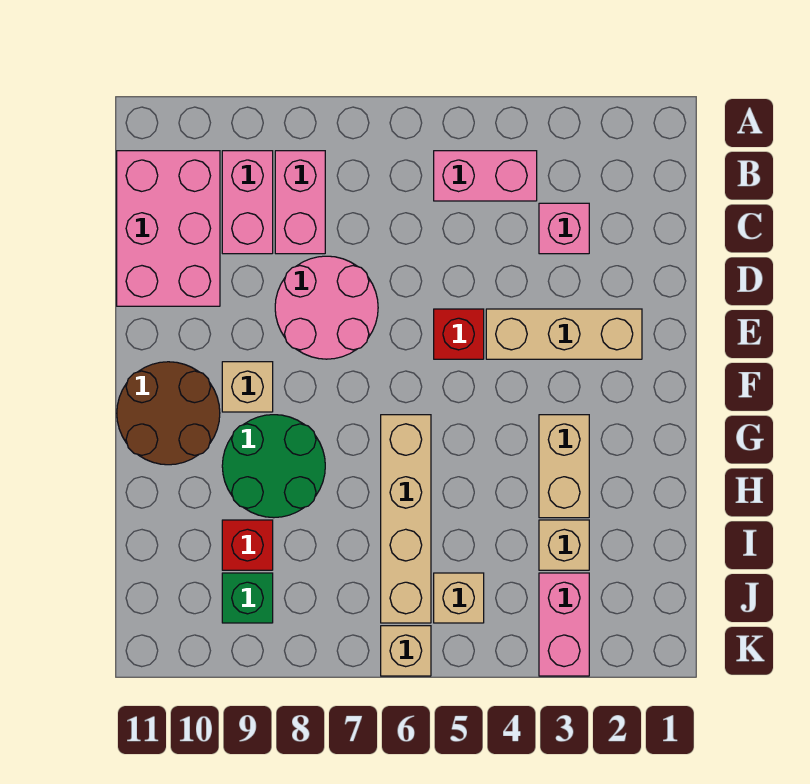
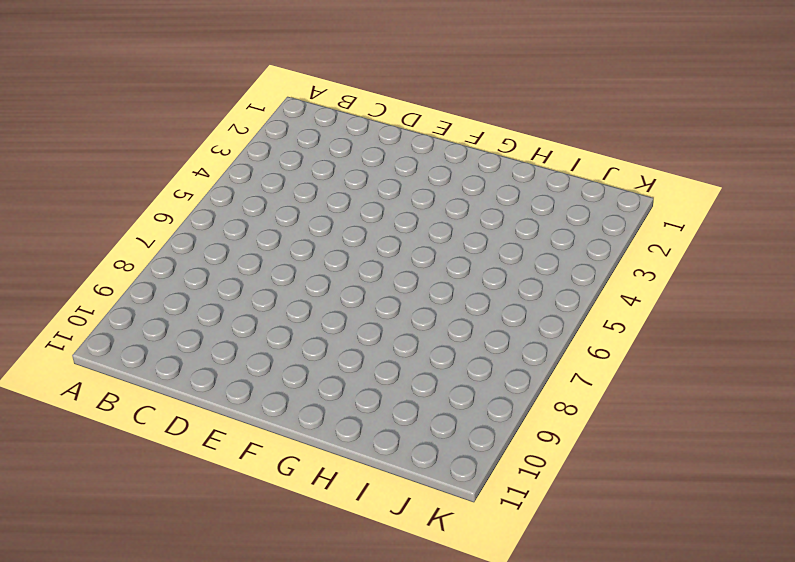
none -> pink 1x2 brick [434,151,537,201]
none -> pink 1x2 brick [275,151,325,254]
none -> pink 1x2 brick [222,151,273,254]

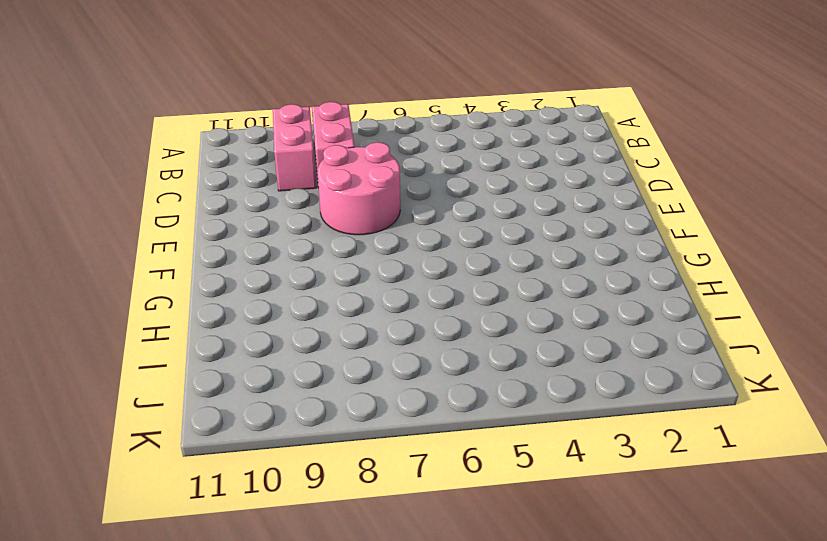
none -> pink 1x2 brick [434,151,537,201]
none -> pink 2x3 brick [117,151,220,306]
none -> pink 1x1 brick [539,203,589,254]

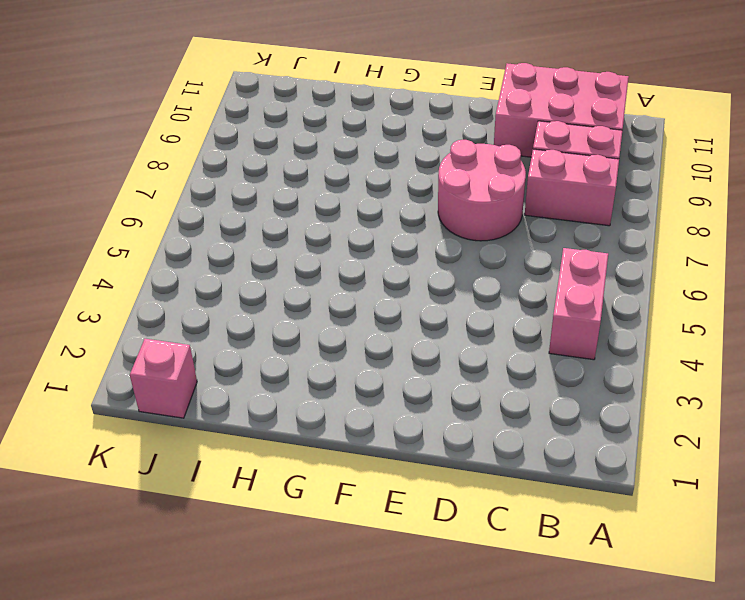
pink 1x1 brick [130,339,197,418] -> pink 1x1 brick moved to [539,203,589,254]
none -> tan 1x3 brick [486,309,642,359]
none -> red 1x1 brick [434,309,484,359]
none -> tan 1x1 brick [222,362,273,412]

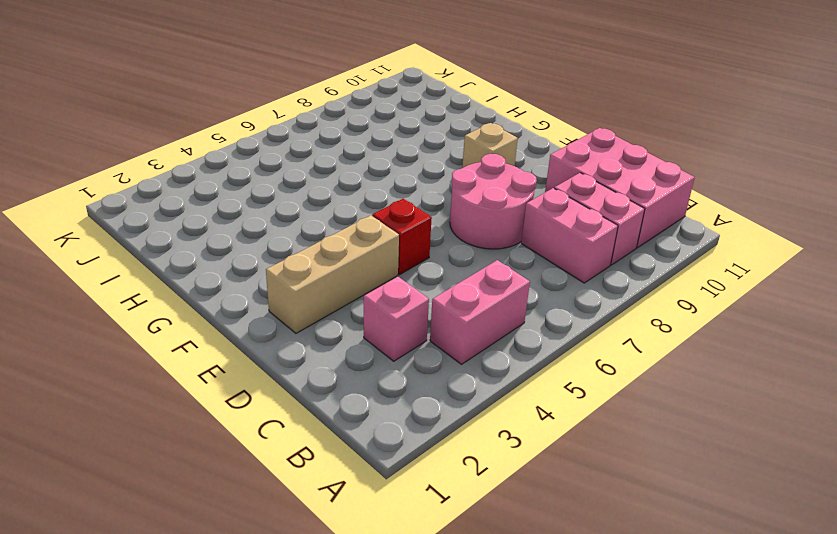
none -> brown 2x2 round brick [117,362,220,465]
none -> tan 1x2 brick [539,415,589,518]
none -> tan 1x4 brick [381,415,431,623]

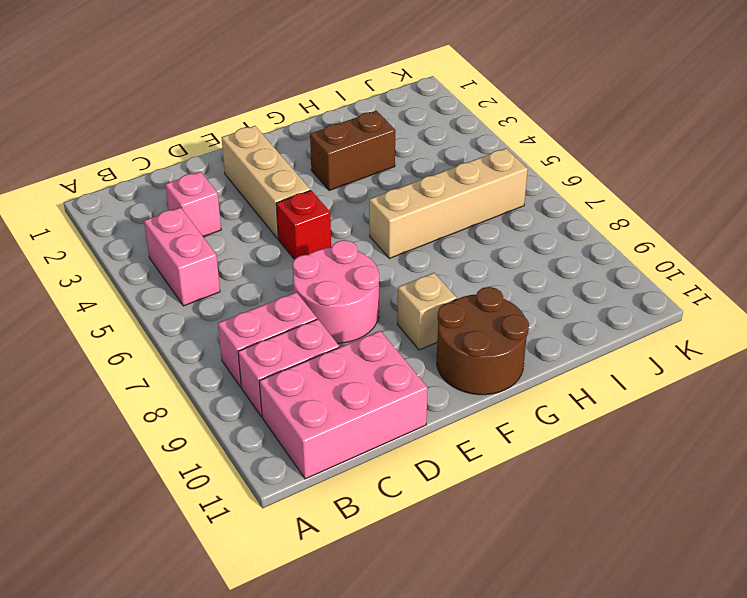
brown 1x2 brick [310,111,395,191] -> tan 1x2 brick [539,415,589,518]
none -> green 2x2 round brick [222,415,325,518]
none -> tan 1x1 brick [539,520,589,570]
none -> red 1x1 brick [222,520,273,570]

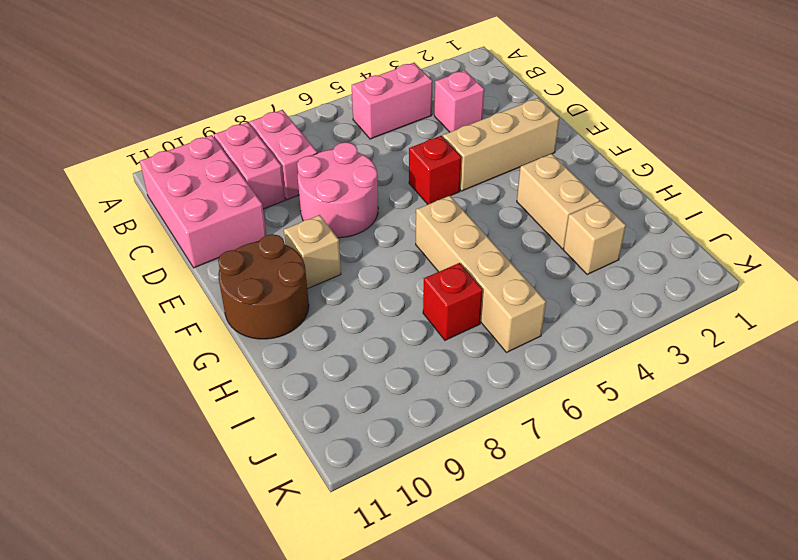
red 1x1 brick [423,263,483,340] -> red 1x1 brick moved to [222,520,273,570]
none -> green 2x2 round brick [222,415,325,518]
none -> pink 1x2 brick [539,573,589,676]
none -> tan 1x1 brick [434,573,484,623]

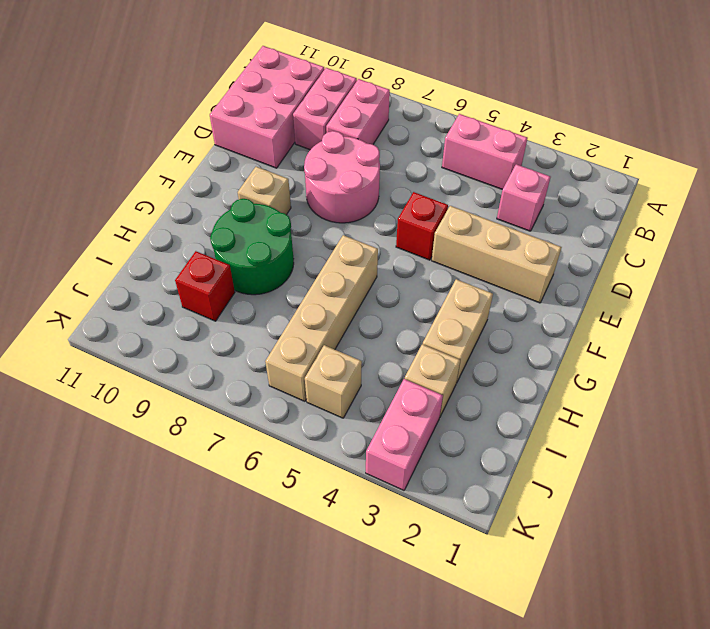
none -> brown 2x2 round brick [117,362,220,465]
none -> green 1x1 brick [222,573,273,623]
none -> tan 1x1 brick [381,626,431,676]

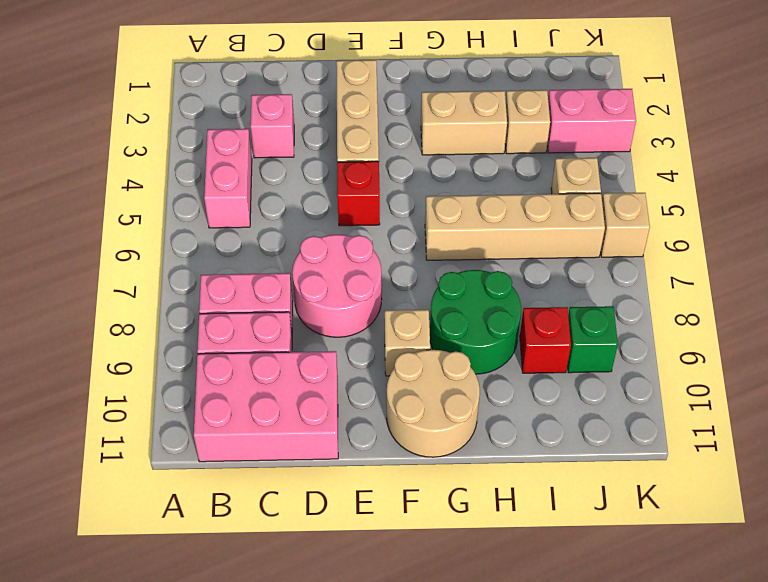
tan 2x2 round brick [387,350,480,457] -> brown 2x2 round brick [117,362,220,465]

